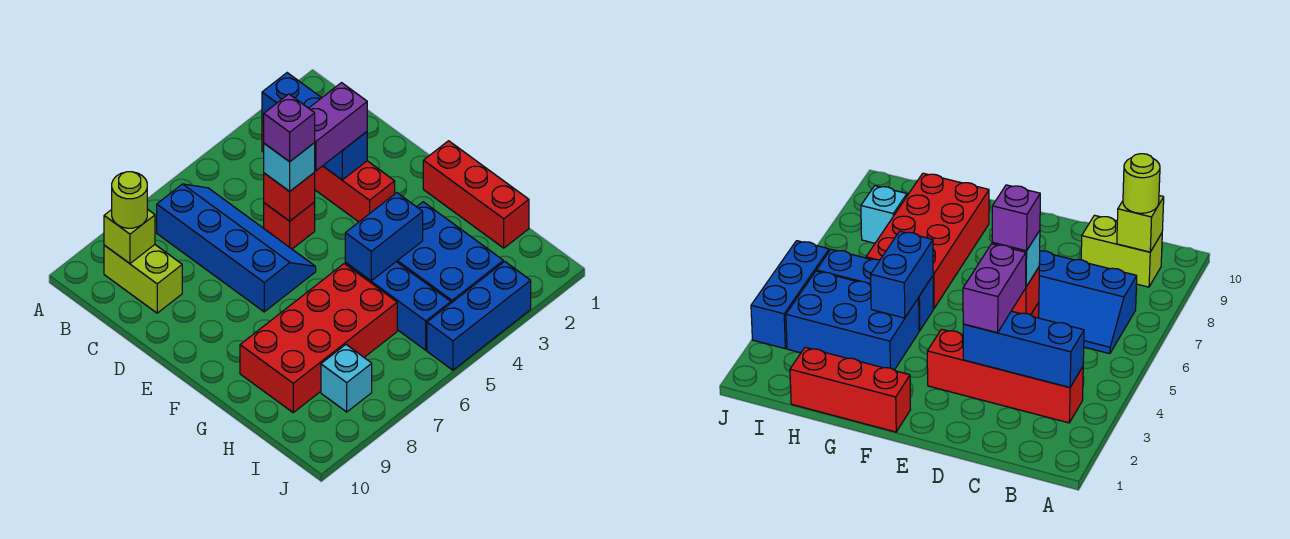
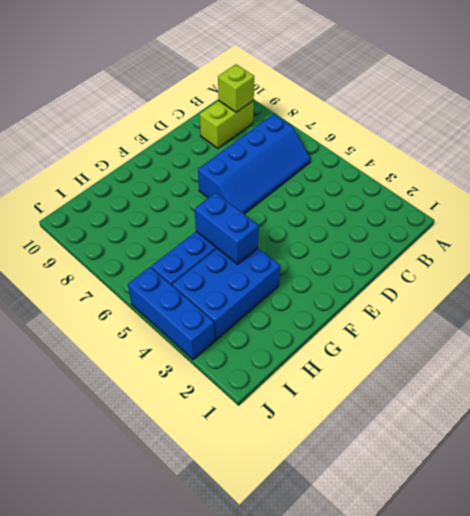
none -> red 1x4 brick [262,122,395,222]
none -> red 1x1 brick [264,202,315,249]
none -> red 1x3 brick [423,141,529,248]

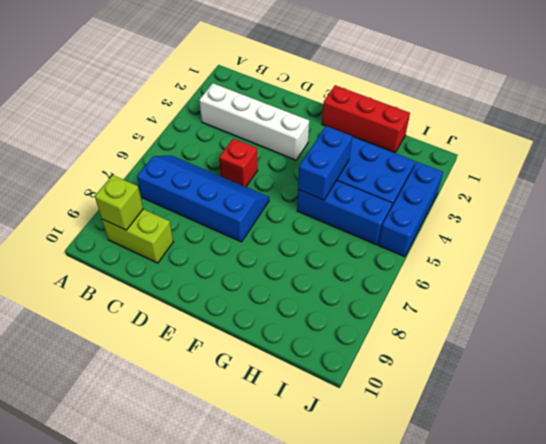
white 1x4 brick [199,83,309,160] -> red 1x4 brick [262,122,395,222]
none -> red 2x4 brick [240,264,397,412]
none -> cyan 1x1 brick [321,345,372,412]
none -> blue 1x3 brick [262,73,367,180]

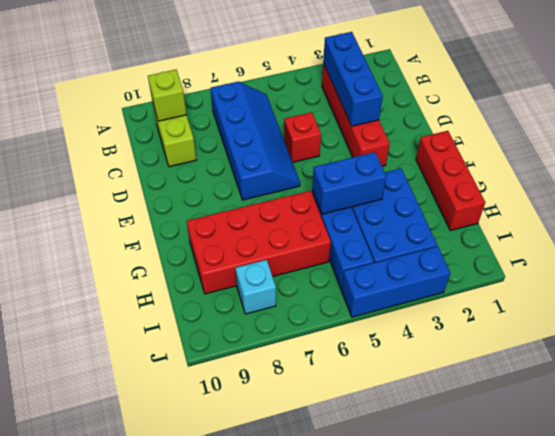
none -> red 1x1 brick [264,172,315,221]
none -> lime 1x1 round brick [112,172,147,228]
none -> purple 1x2 brick [309,83,367,171]

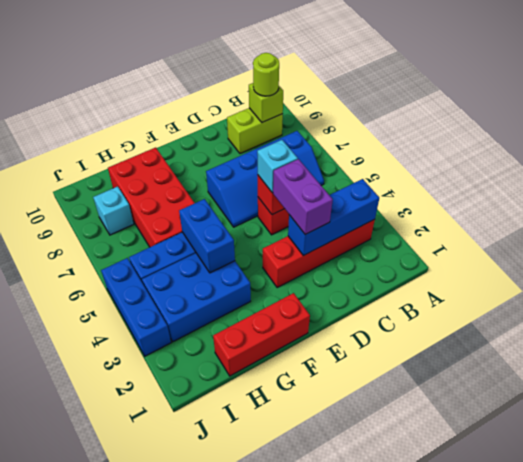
none -> purple 1x1 brick [264,94,315,162]

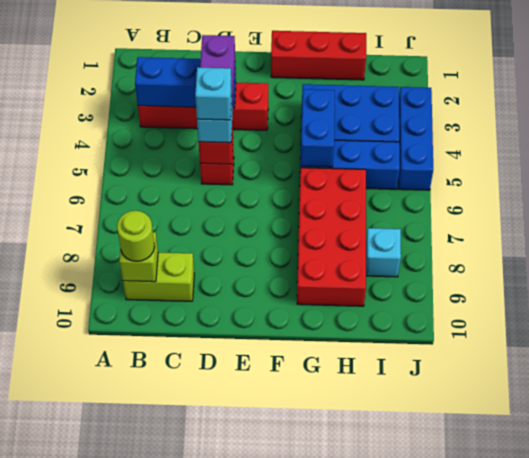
cyan 1x1 brick [195,67,232,120] -> purple 1x1 brick [264,94,315,162]
none -> blue 2x4 slope [157,184,316,312]

